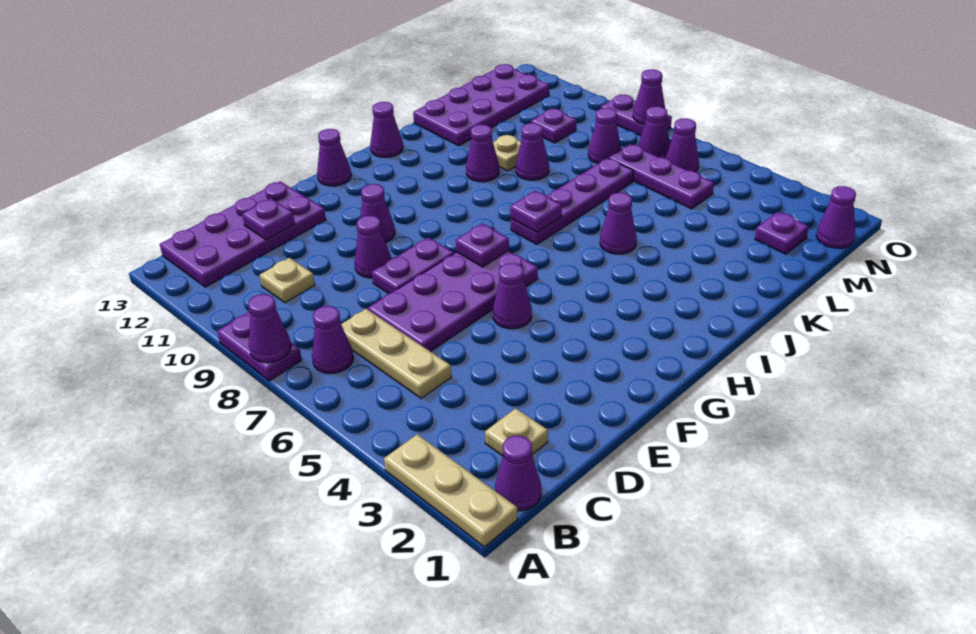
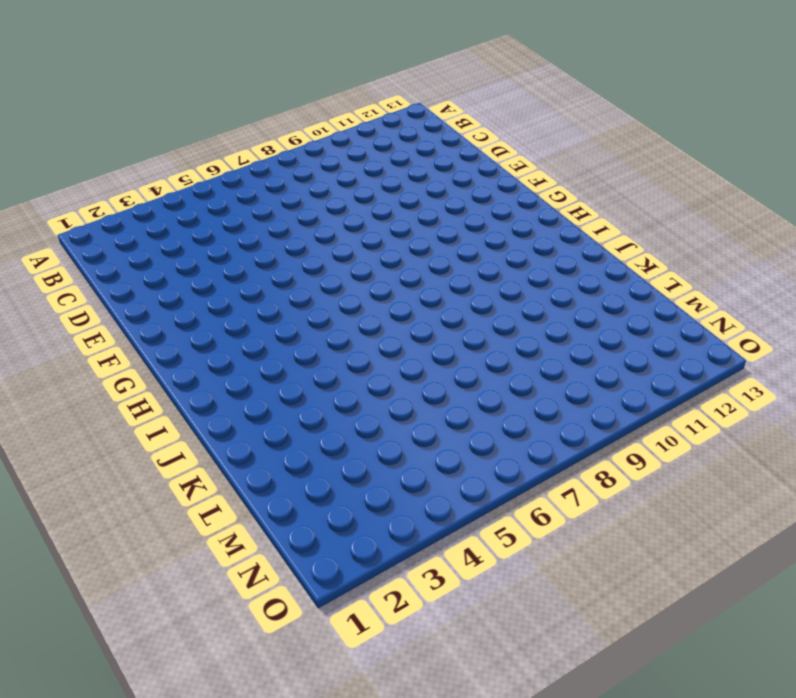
none -> tan 1x3 plate [384,434,517,547]
none -> purple 1x2 plate [217,312,302,381]
none -> purple 1x1 cone [495,436,541,511]
none -> purple 1x1 cone [312,306,353,374]

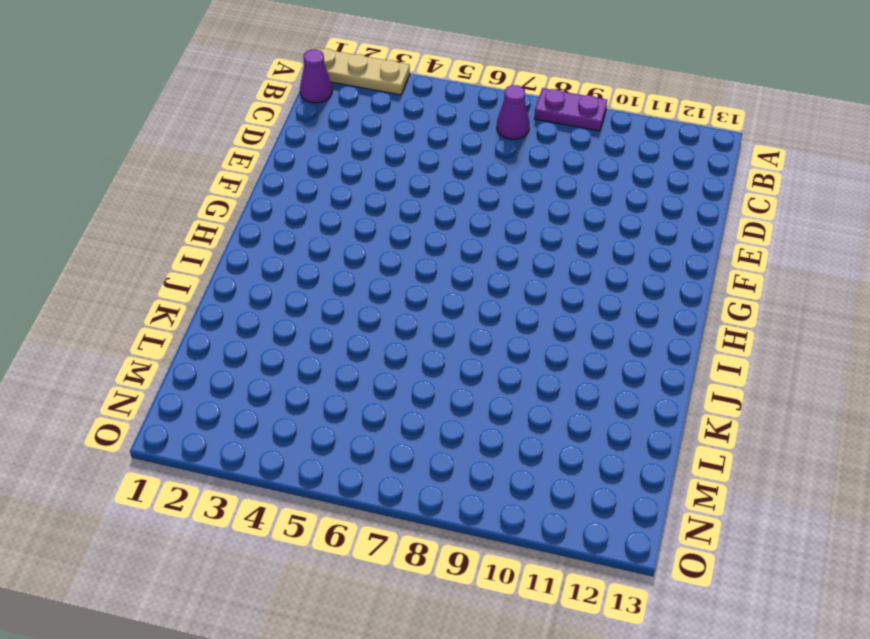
none -> purple 2x4 plate [160,182,326,287]
none -> tan 1x1 plate [485,408,548,456]
none -> tan 1x3 plate [341,309,451,398]
none -> tan 1x1 plate [260,258,315,303]

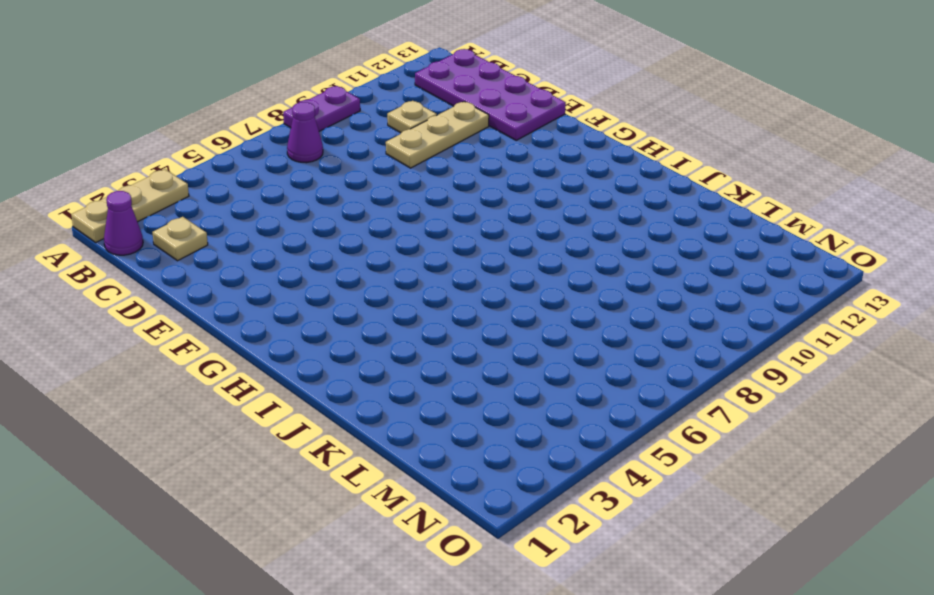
tan 1x3 plate [386,101,489,168] -> tan 1x3 plate moved to [341,309,451,398]
none -> purple 2x4 plate [368,251,538,352]
none -> purple 1x2 plate [372,237,454,294]
none -> purple 1x1 cone [355,216,391,278]
none -> purple 1x1 cone [493,263,532,329]

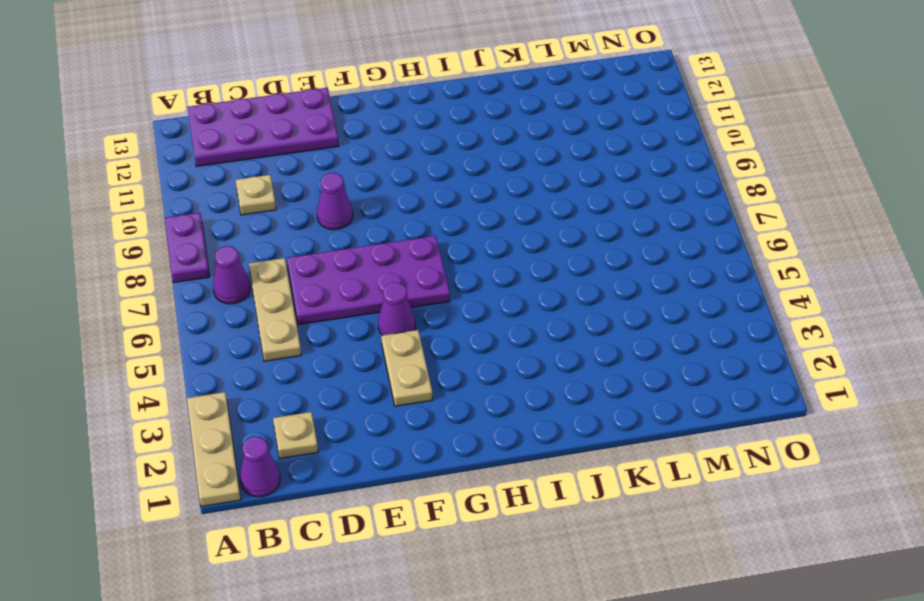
tan 1x2 plate [381,330,433,406] -> none
none -> purple 1x2 plate [372,237,454,294]
none -> purple 1x1 cone [360,184,395,243]
none -> purple 1x1 cone [317,129,351,186]
none -> purple 1x4 plate [511,158,634,244]

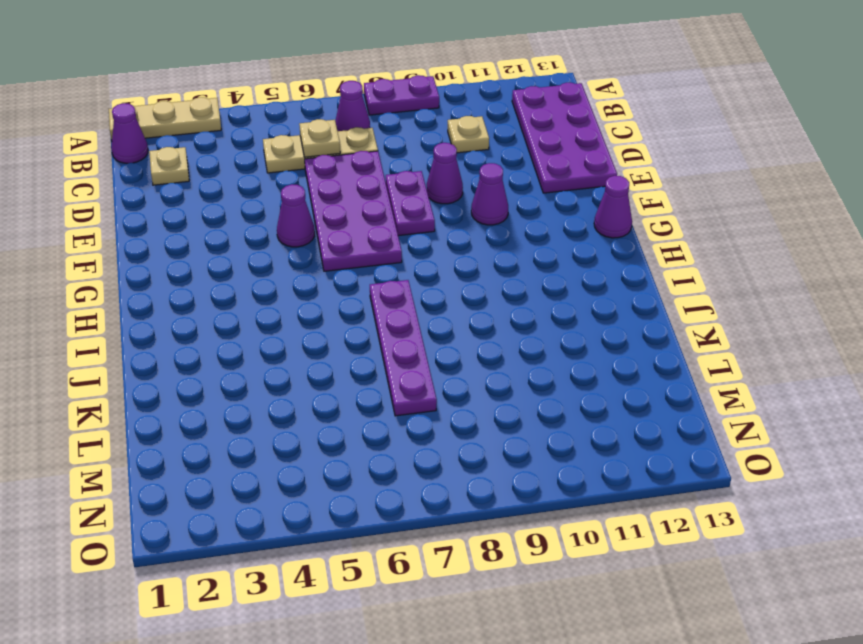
tan 1x1 plate [299,119,340,157] -> tan 1x1 plate moved to [493,135,521,171]
none -> purple 1x1 cone [370,102,403,157]
none -> purple 1x1 cone [600,192,637,254]
none -> purple 1x1 cone [466,124,499,182]
none -> purple 1x1 cone [516,123,549,180]

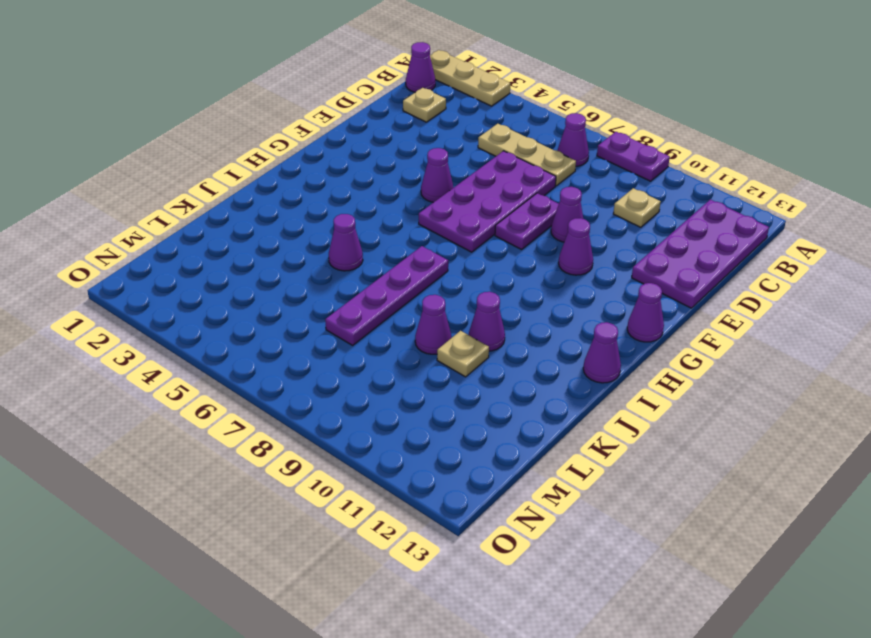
none -> purple 2x4 plate [413,64,549,146]
none -> purple 1x1 plate [755,212,809,254]
none -> purple 1x3 plate [609,144,714,209]
none -> purple 1x1 cone [588,108,621,164]

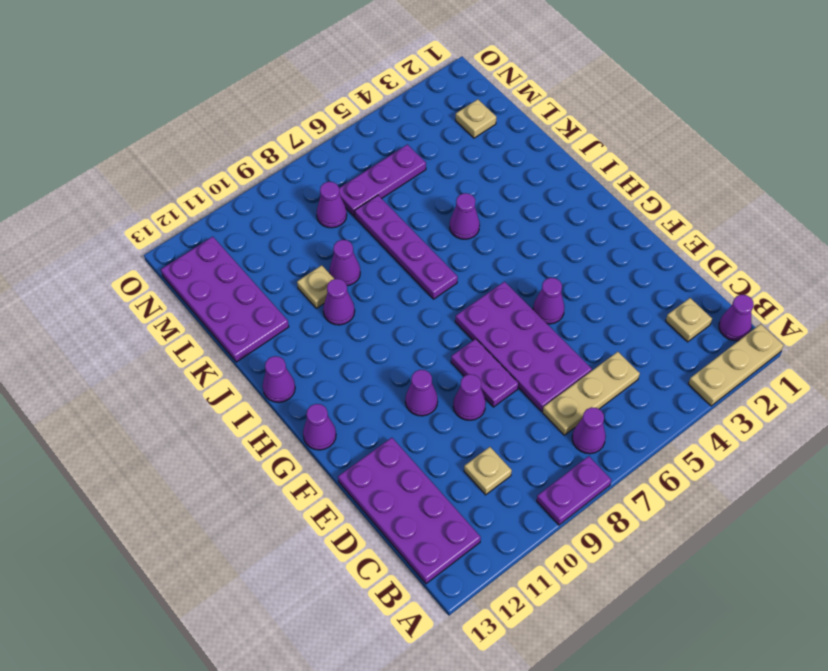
tan 1x1 plate [456,99,496,138] -> purple 1x1 plate [755,212,809,254]
none -> purple 1x1 plate [531,109,576,143]
none -> purple 1x1 cone [816,186,856,248]
none -> purple 1x1 cone [666,119,699,172]
none -> purple 1x1 cone [638,106,670,158]

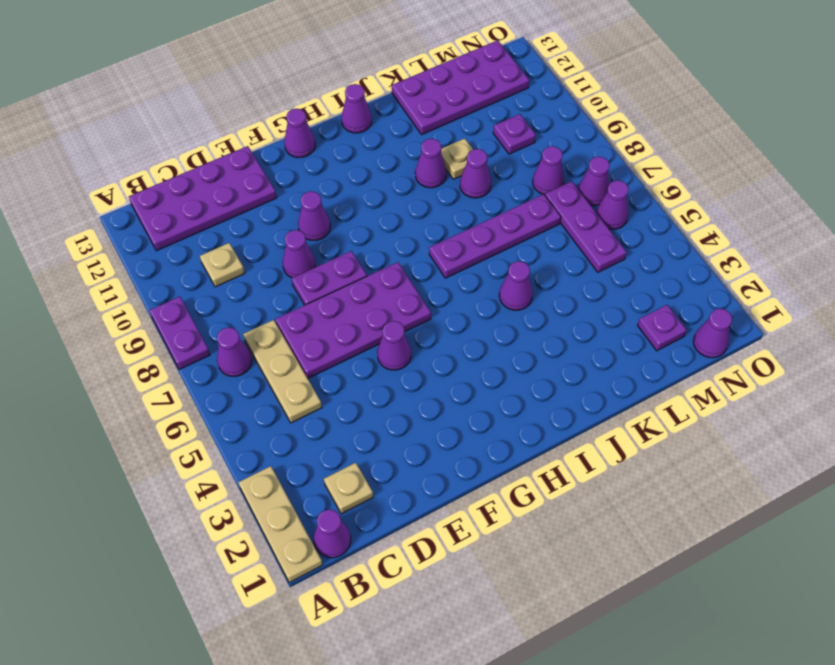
none -> purple 1x2 plate [601,95,672,136]
none -> purple 1x1 cone [248,294,291,362]
none -> purple 1x1 plate [242,198,295,240]
none -> purple 1x1 plate [456,223,509,267]

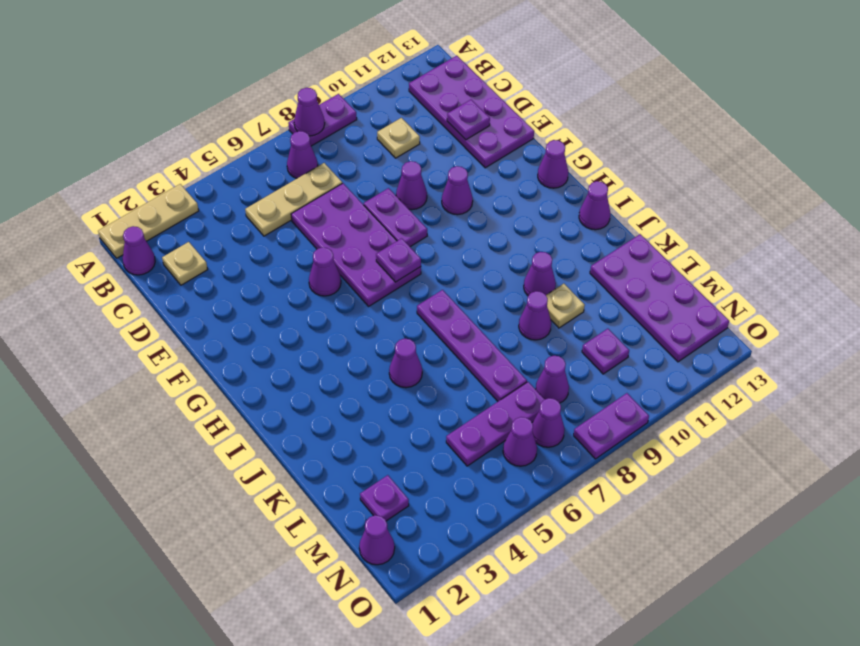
none -> purple 1x1 plate [510,191,562,232]
none -> purple 1x1 cone [633,69,665,125]

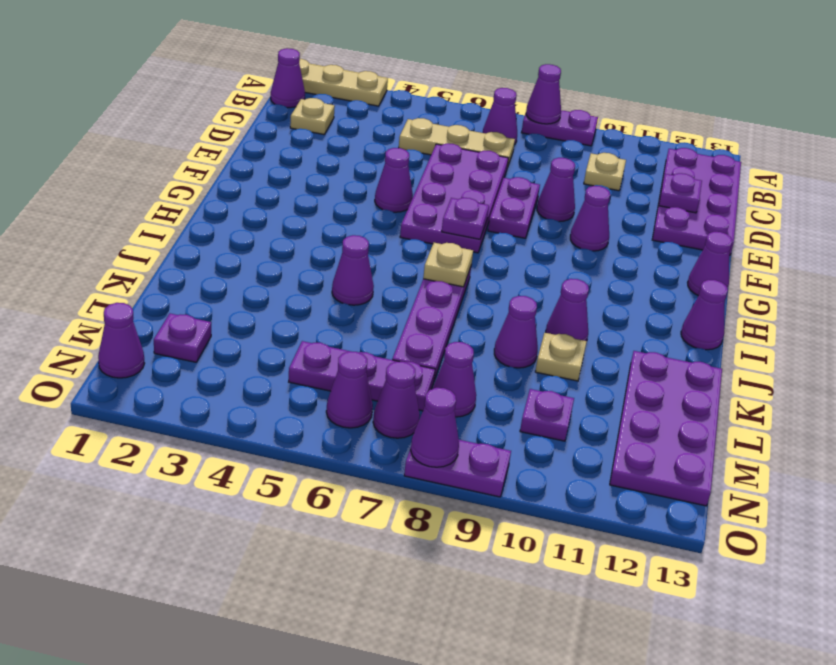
tan 1x1 plate [423,243,473,287] -> purple 1x1 plate [510,191,562,232]

